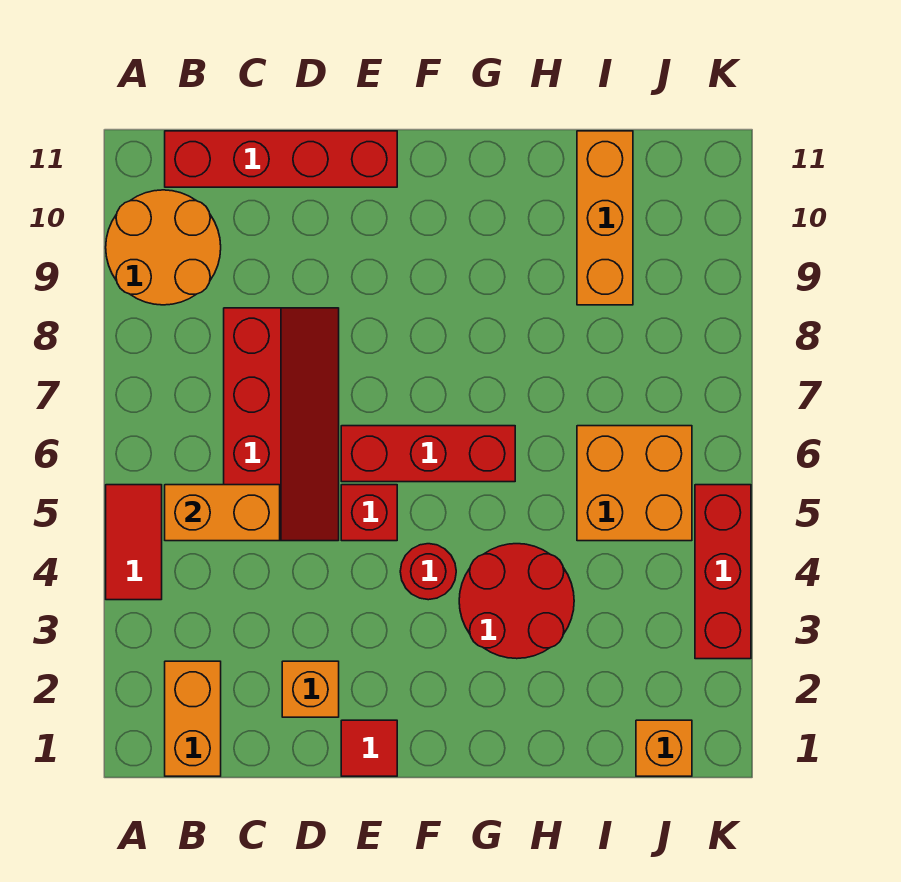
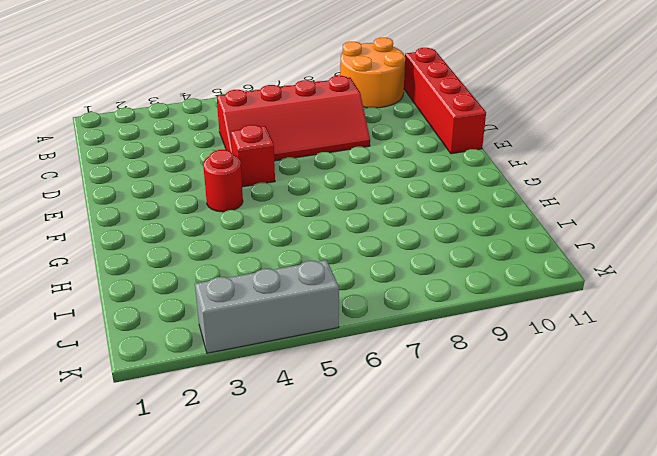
grey 1x3 brick [195,260,339,353] -> red 1x3 brick [695,485,751,659]
none -> red 1x2 tile [106,485,162,600]
none -> orange 1x2 brick [165,661,221,776]
none -> orange 1x1 brick [282,661,339,717]

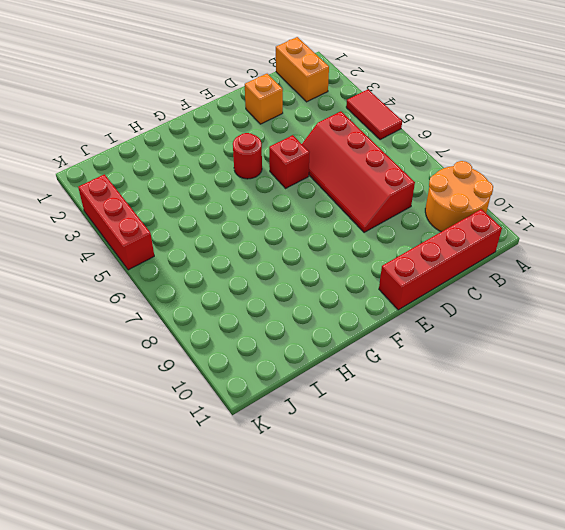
none -> red 1x1 tile [341,720,397,776]
none -> red 1x3 brick [341,426,515,482]
none -> red 2x2 round brick [459,544,574,659]

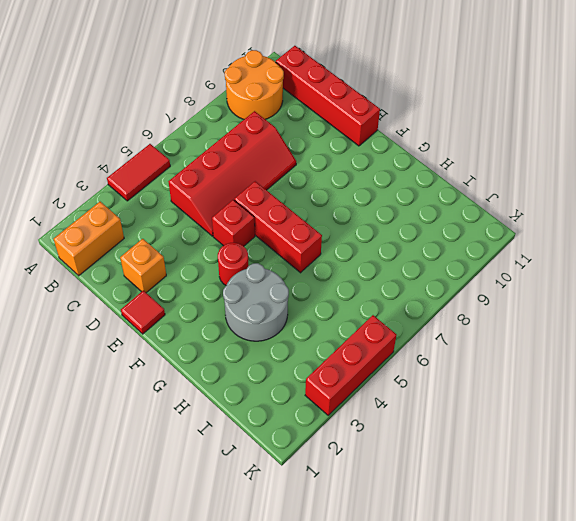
grey 2x2 round brick [223,263,289,341] -> red 2x2 round brick [459,544,574,659]
none -> orange 2x2 brick [577,426,692,541]
none -> orange 1x3 brick [577,131,633,305]
none -> orange 1x1 brick [636,720,692,776]

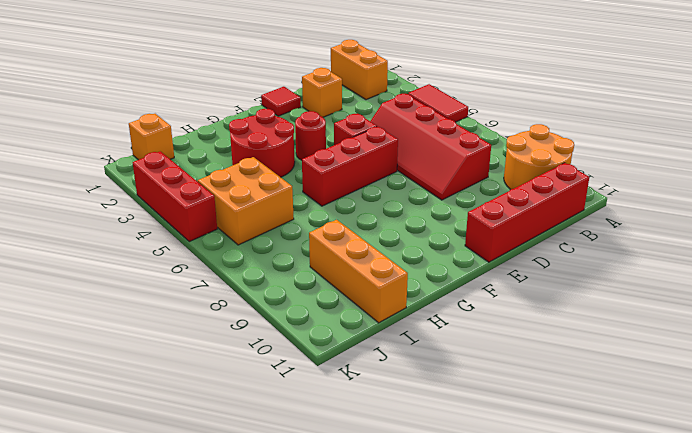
none -> orange 1x2 brick [165,485,280,541]

